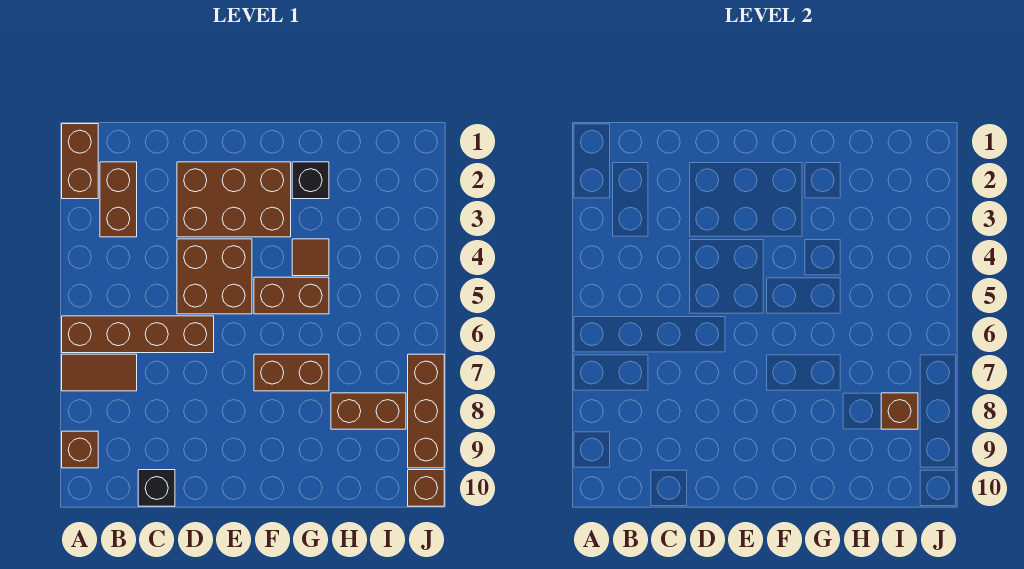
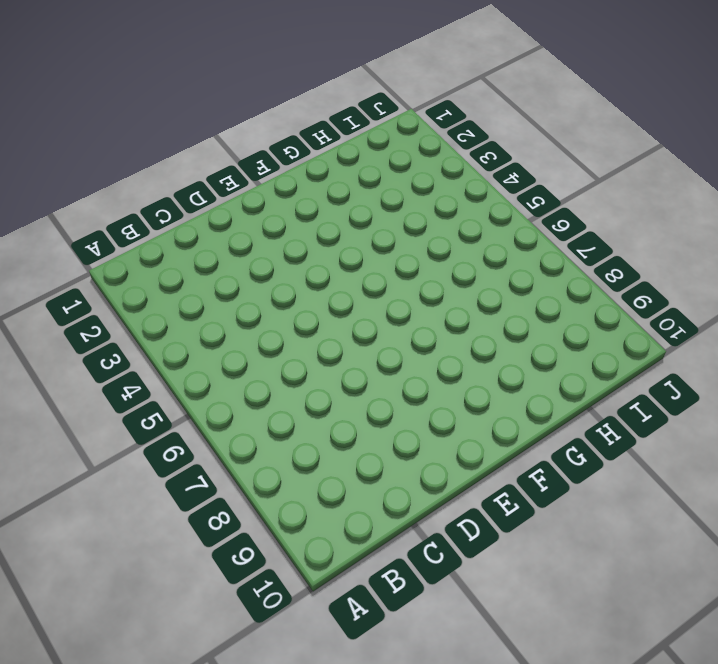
none -> brown 1x2 brick [62,124,98,199]
none -> brown 1x4 brick [62,316,214,353]
none -> brown 1x2 tile [62,354,137,391]

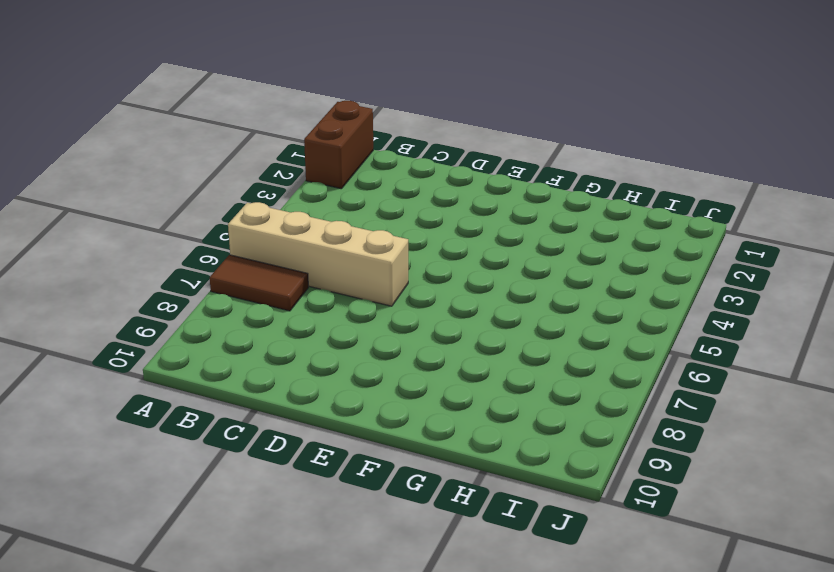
tan 1x4 brick [228,202,408,306] -> brown 1x4 brick [62,316,214,353]
none -> brown 1x1 brick [62,431,98,468]
none -> brown 1x2 brick [100,162,137,237]
none -> black 1x1 brick [138,470,175,506]

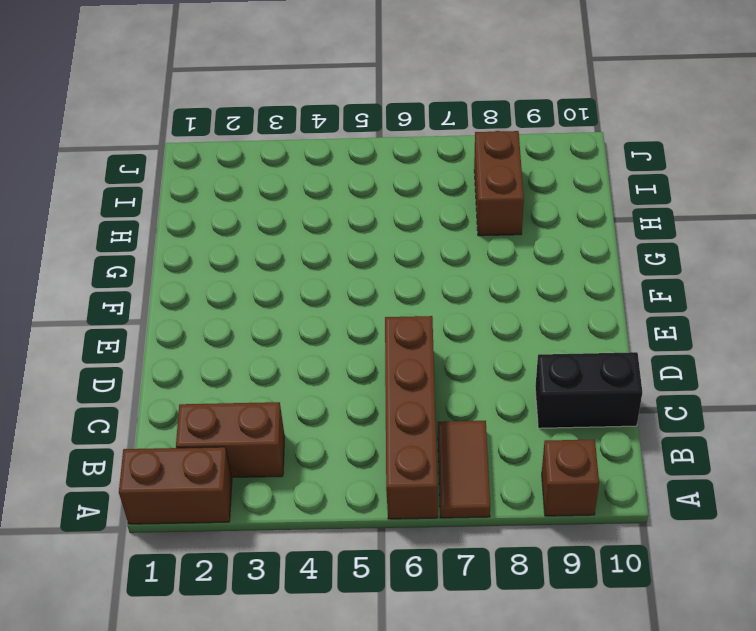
black 1x2 brick [535,352,642,428] -> black 1x1 brick [138,470,175,506]
none -> brown 2x3 brick [177,162,291,237]
none -> brown 2x2 brick [177,239,252,314]
none -> brown 1x2 brick [254,277,329,314]

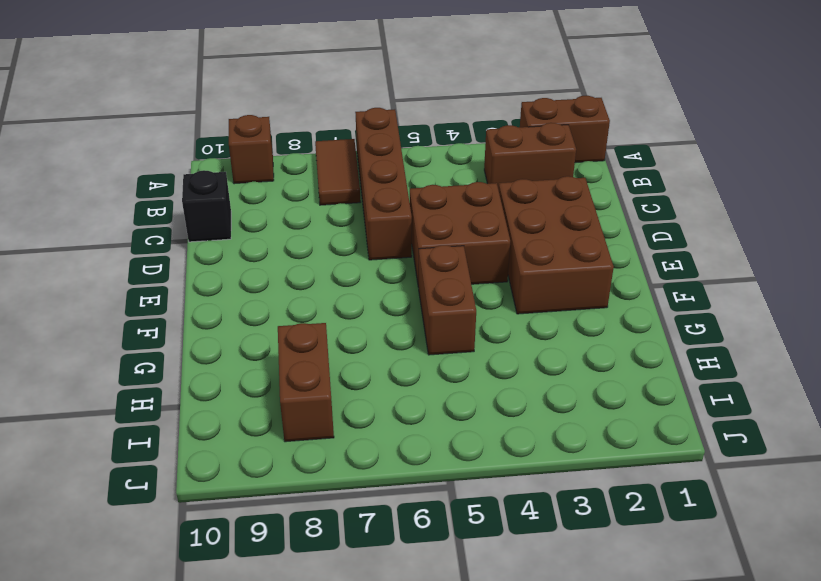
none -> brown 1x2 brick [254,354,329,391]
none -> black 1x1 brick [292,162,329,199]
none -> brown 1x1 tile [292,239,329,276]

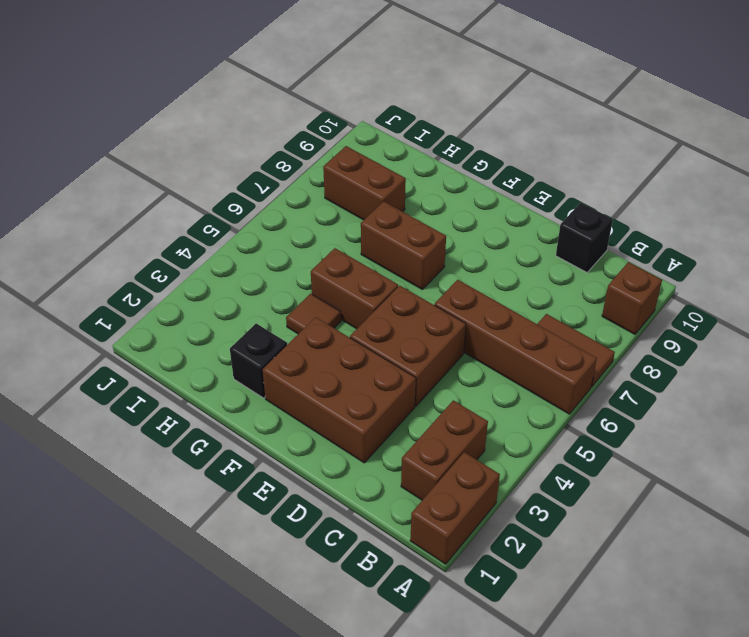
none -> brown 1x3 brick [408,354,444,468]
none -> brown 1x1 brick [408,470,444,506]
none -> brown 1x1 brick [881,393,918,429]

